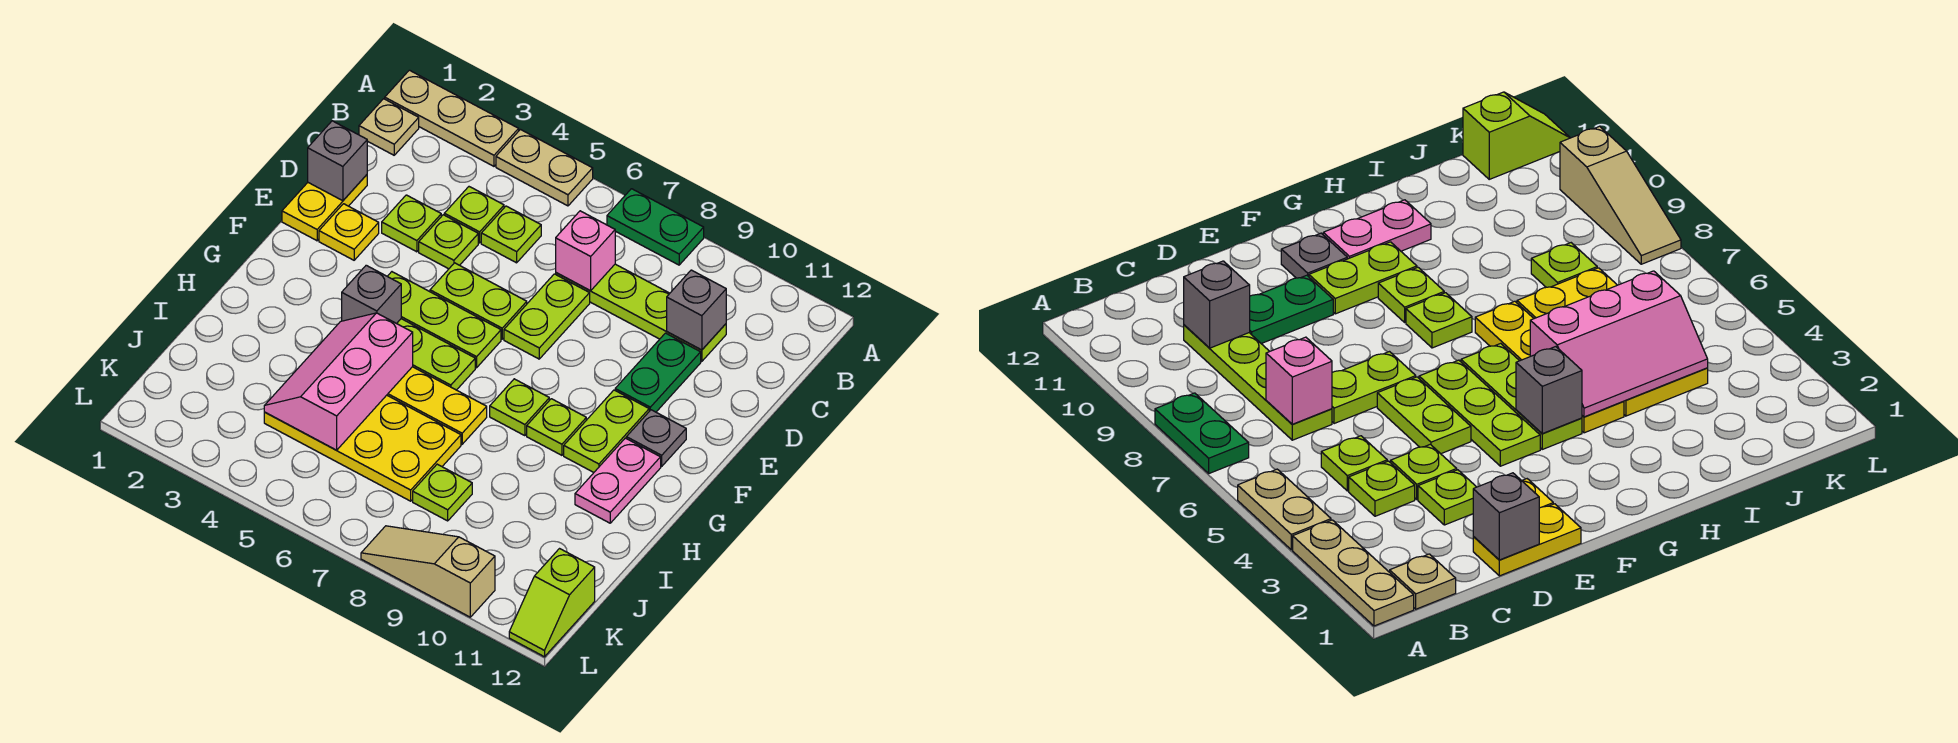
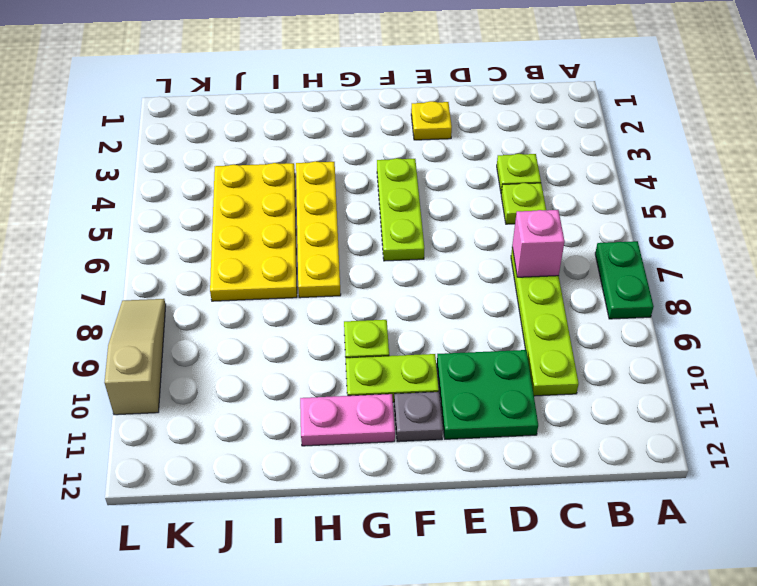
green 2x2 plate [437,350,538,439] -> green 1x2 plate [615,333,701,412]
none -> tan 1x3 plate [385,70,519,166]
none -> tan 1x2 plate [496,130,593,206]
none -> tan 1x1 plate [359,99,419,155]
none -> yellow 1x2 plate [282,175,367,241]

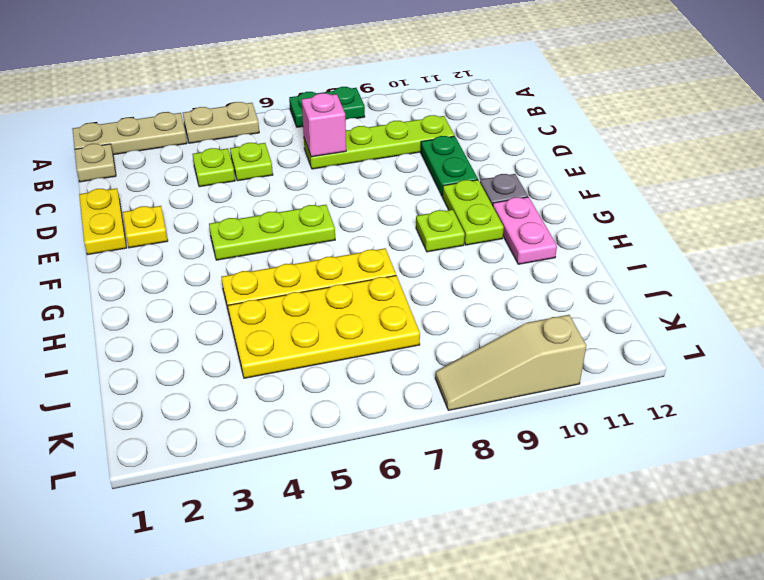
none -> lime 1x1 plate [382,195,441,252]
none -> lime 1x1 plate [419,215,478,269]
none -> lime 1x2 plate [504,274,590,359]
none -> lime 1x2 plate [430,263,527,339]

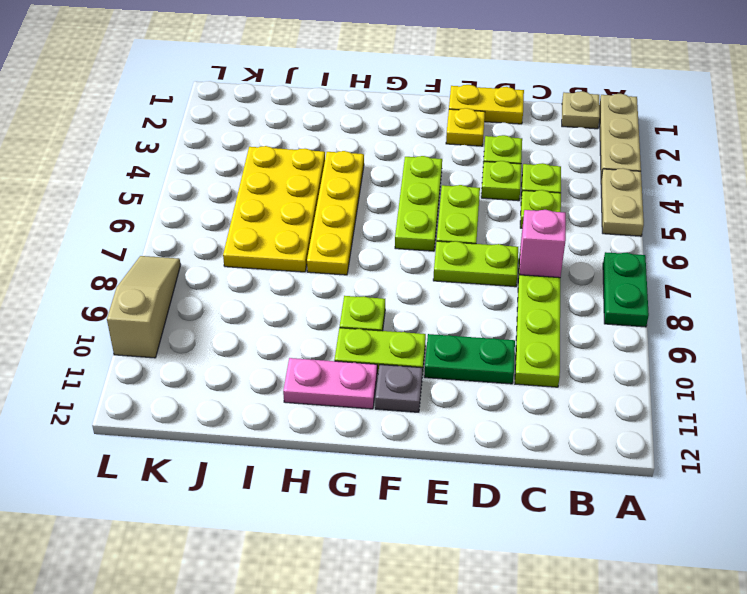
none -> lime 1x3 plate [397,319,475,390]
none -> lime 1x1 plate [490,379,549,436]
none -> lime 1x1 plate [413,464,472,521]
none -> lime 1x2 slope [509,549,595,657]

